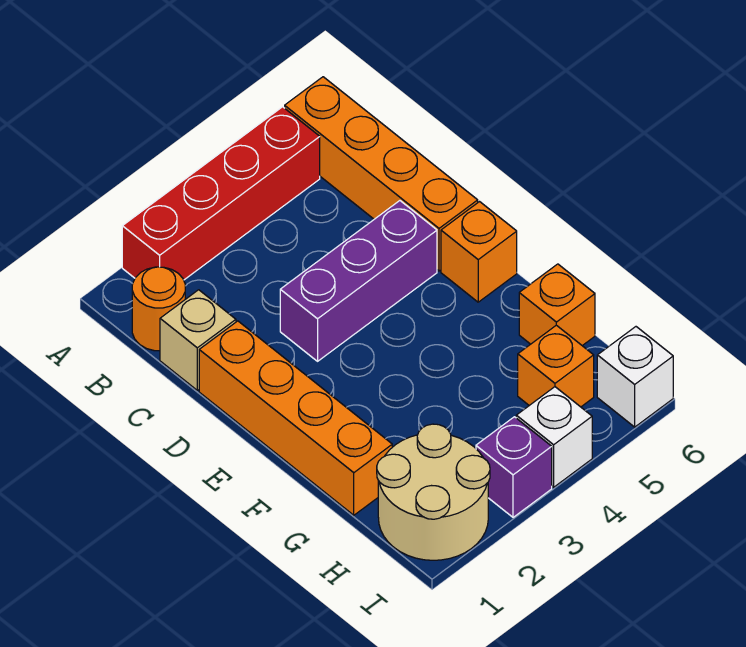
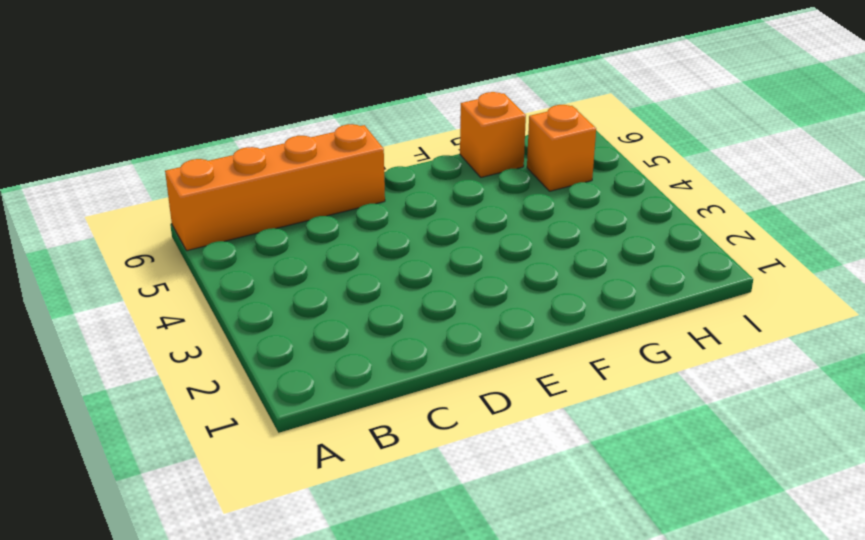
none -> red 1x4 brick [122,107,320,280]
none -> orange 1x1 round brick [132,267,185,351]
none -> tan 1x1 brick [160,290,236,390]

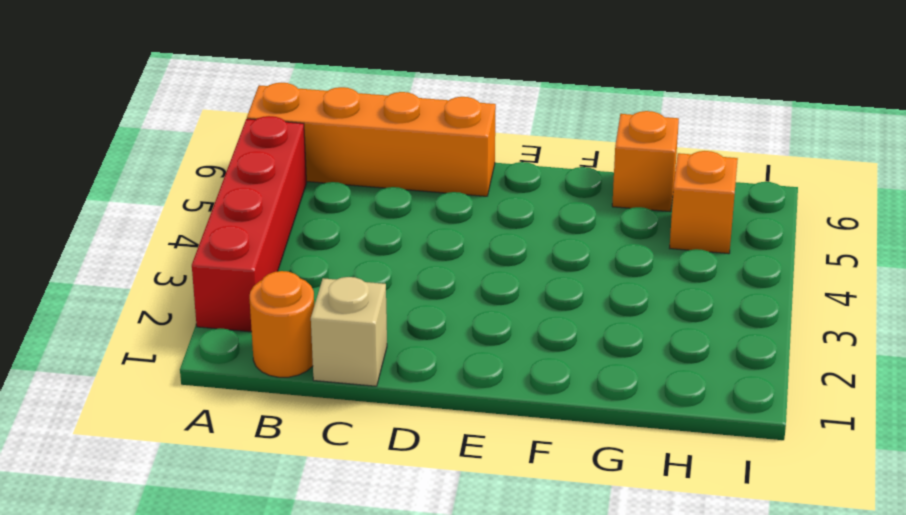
none -> orange 1x4 brick [199,321,392,515]
none -> purple 1x3 brick [280,201,437,361]
none -> orange 1x1 brick [441,202,517,302]

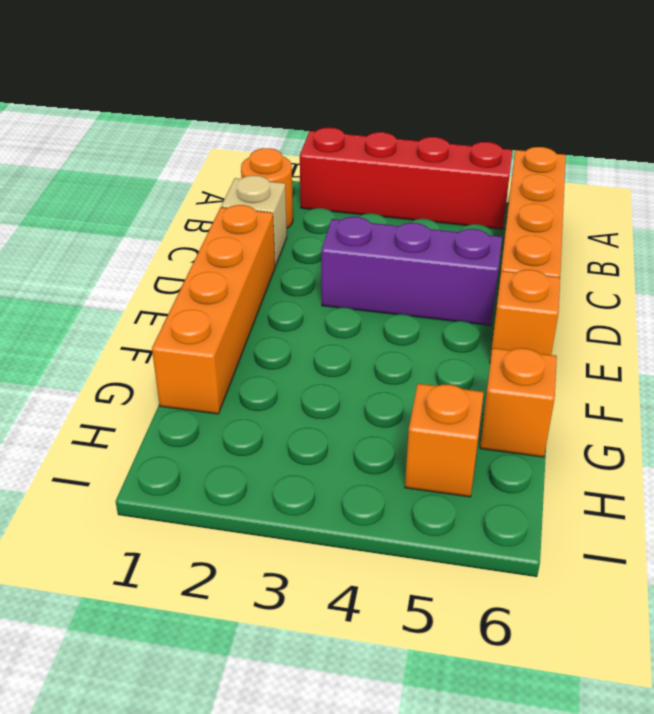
none -> tan 2x2 round brick [377,424,490,560]
none -> purple 1x1 brick [476,417,552,517]
none -> white 1x1 brick [516,387,592,487]

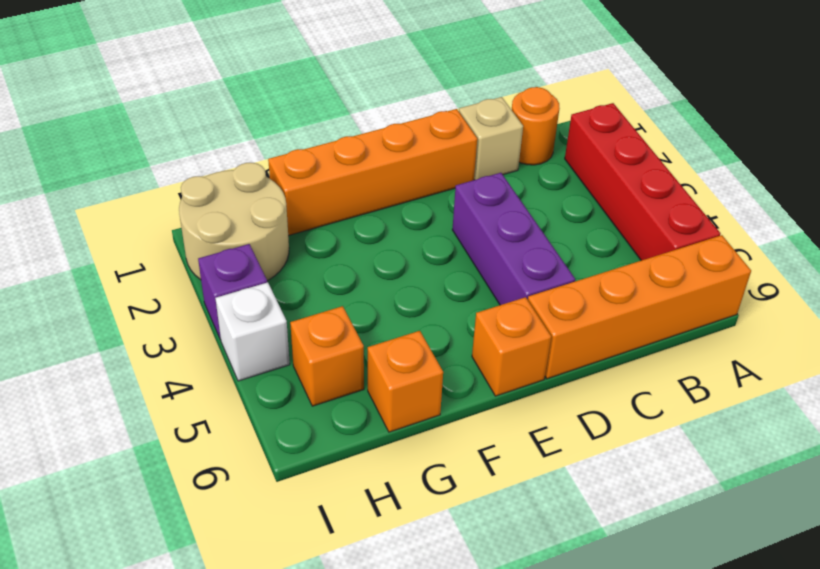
none -> white 1x1 brick [597,327,673,427]

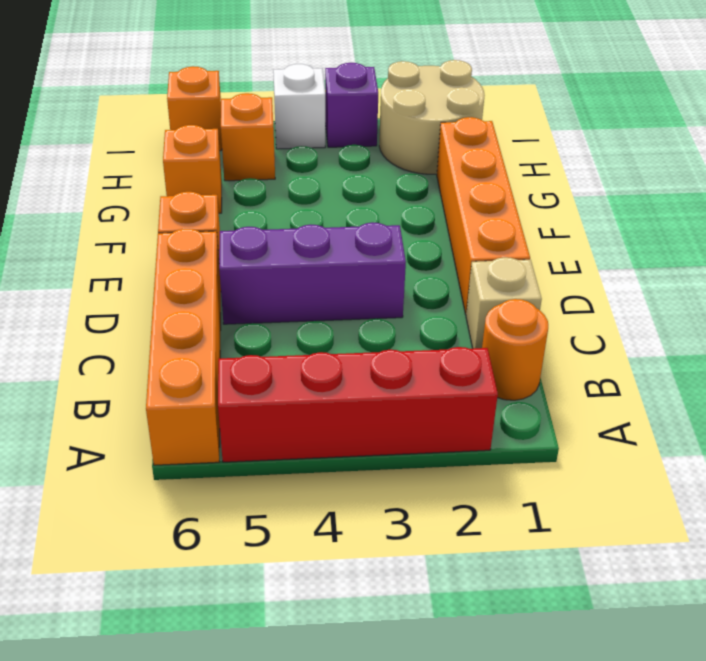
orange 1x1 brick [167,66,222,151] -> white 1x1 brick [597,327,673,427]

